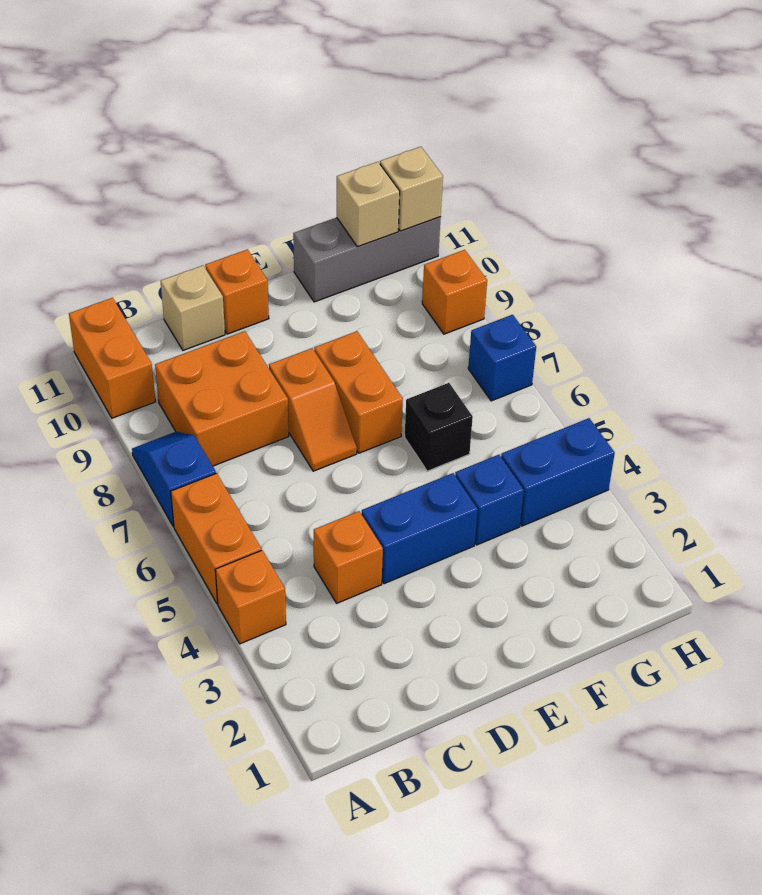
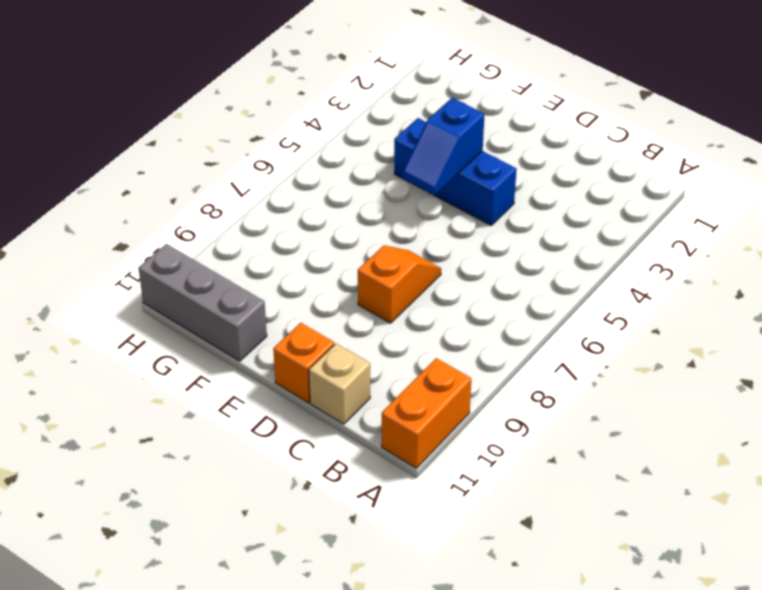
blue 1x2 slope [402,98,485,195] -> blue 1x2 slope moved to [132,432,216,527]
none -> orange 1x1 brick [215,550,286,644]
none -> orange 1x2 brick [171,473,261,604]
none -> orange 2x2 brick [155,331,289,466]

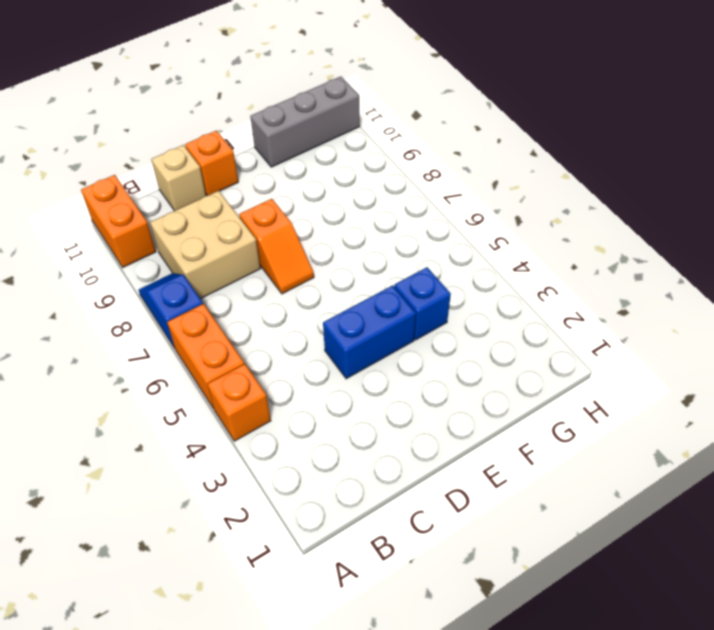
tan 2x2 brick [150,191,261,299] -> orange 2x2 brick [155,331,289,466]
none -> orange 1x1 brick [314,511,383,603]
none -> orange 1x2 brick [314,331,403,453]
none -> black 1x1 brick [405,383,473,471]

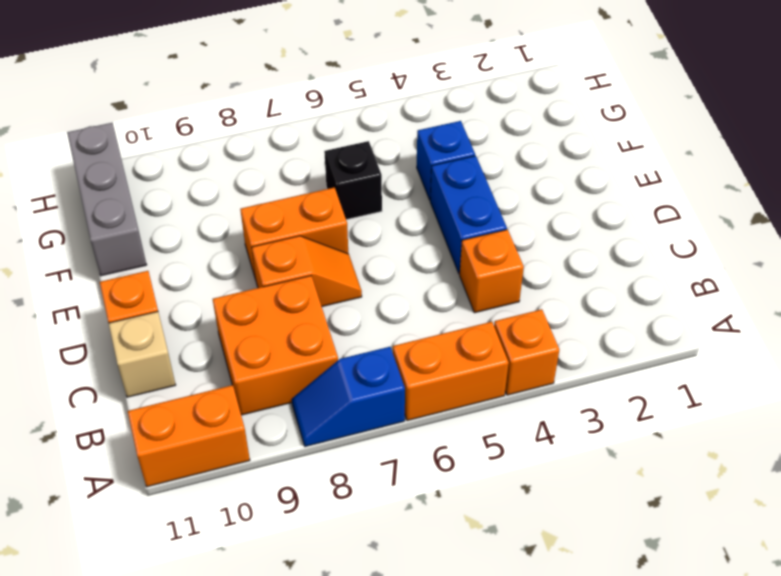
none -> blue 1x2 brick [501,418,615,526]
none -> blue 1x1 brick [468,315,536,401]
none -> orange 1x1 brick [422,250,487,334]

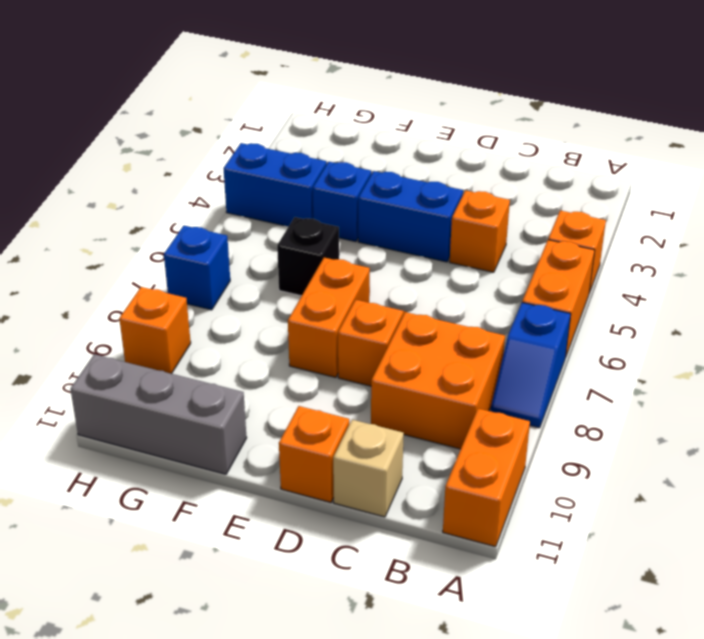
none -> tan 1x1 brick [337,162,400,247]
none -> tan 1x1 brick [380,147,443,231]

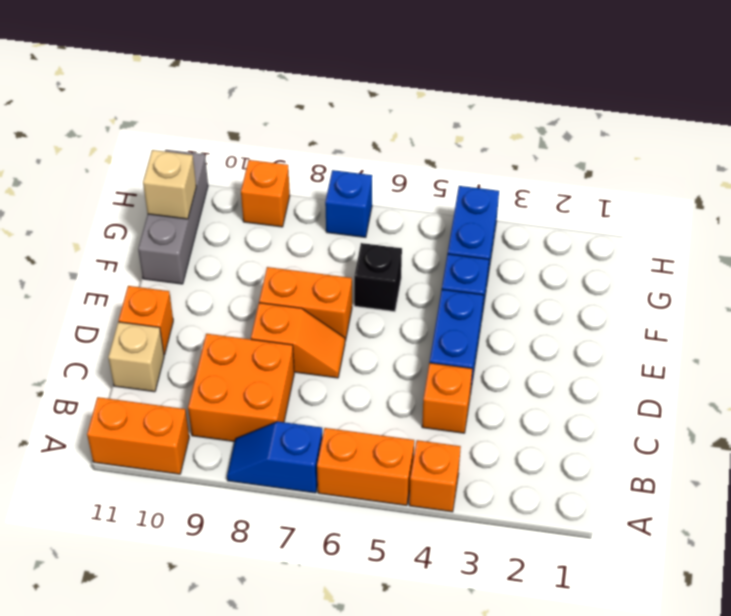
none -> tan 1x1 brick [380,147,443,231]

